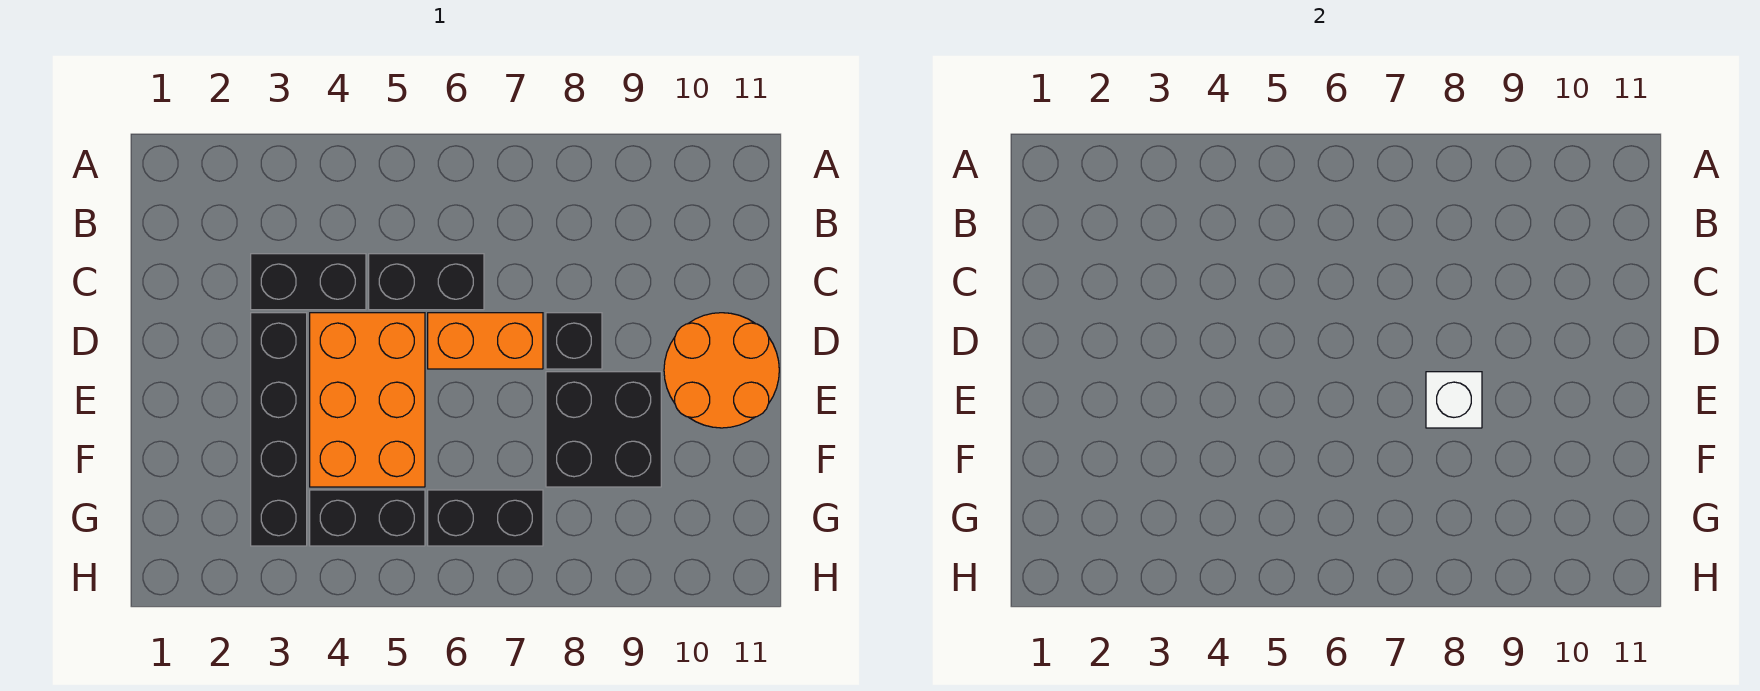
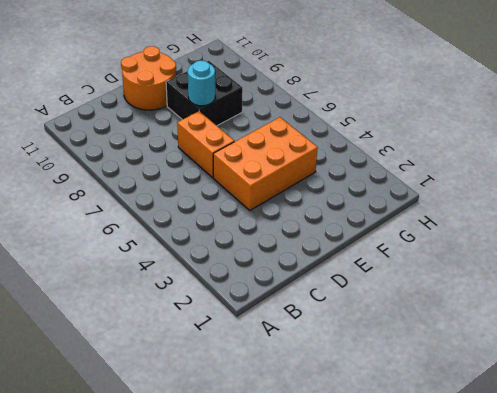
cyan 1x1 round brick [188,61,215,106] -> white 1x1 brick [1426,372,1482,428]
none -> black 1x2 brick [251,254,366,310]
none -> black 1x2 brick [369,254,484,310]

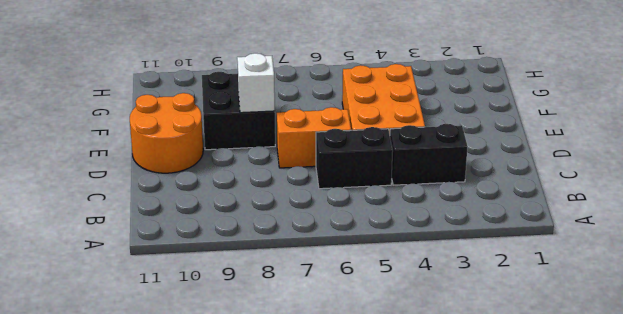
none -> black 1x4 brick [251,313,307,546]
none -> black 1x1 brick [546,313,602,369]

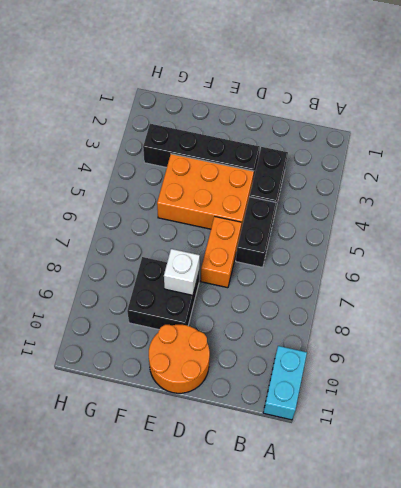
cyan 1x2 brick [263,346,307,420] -> none
none -> black 1x1 brick [546,313,602,369]
none -> black 1x2 brick [310,490,425,546]

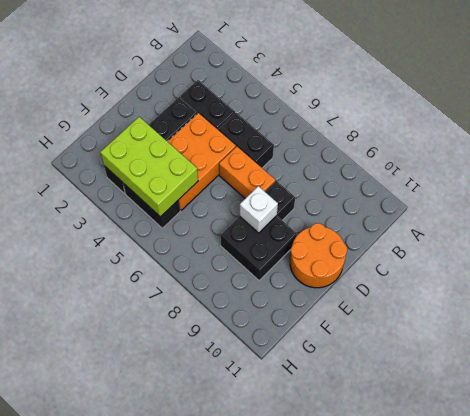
lime 2x3 brick [100,117,198,217] -> none
none -> black 1x2 brick [428,490,543,546]

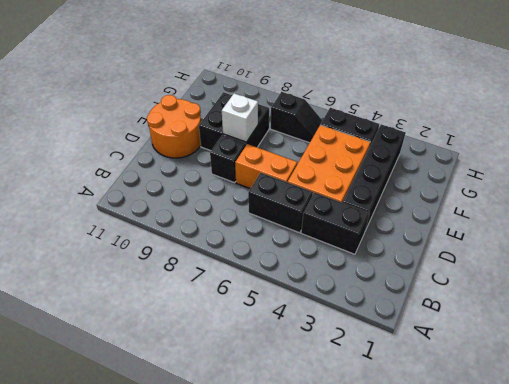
black 1x2 slope [270,92,323,143] -> black 1x2 brick [428,490,543,546]

